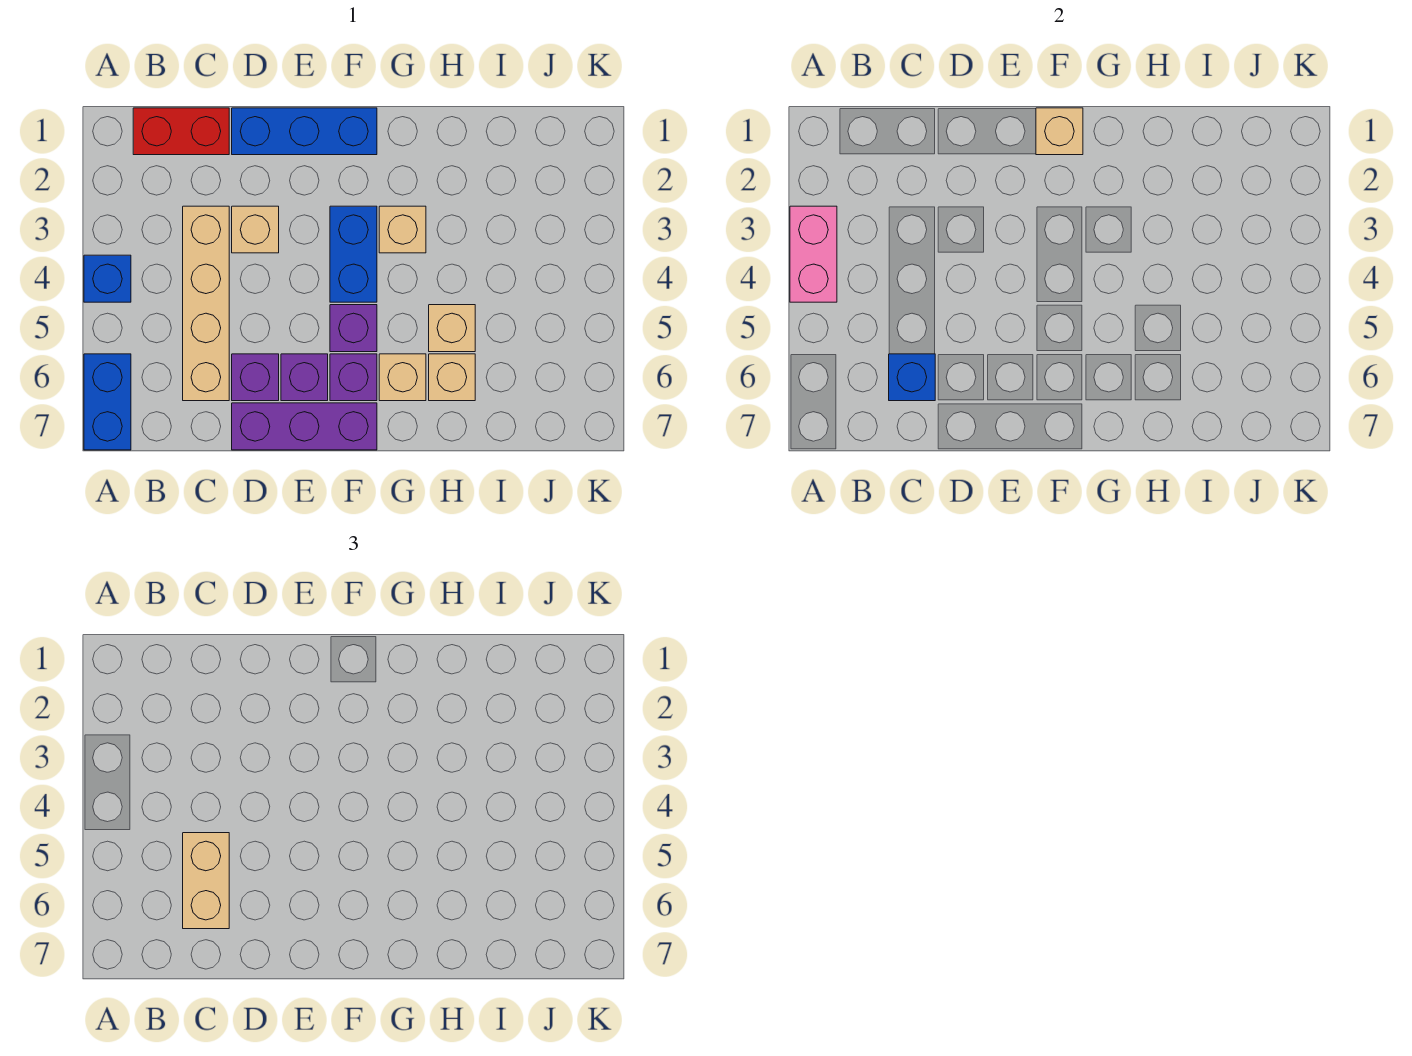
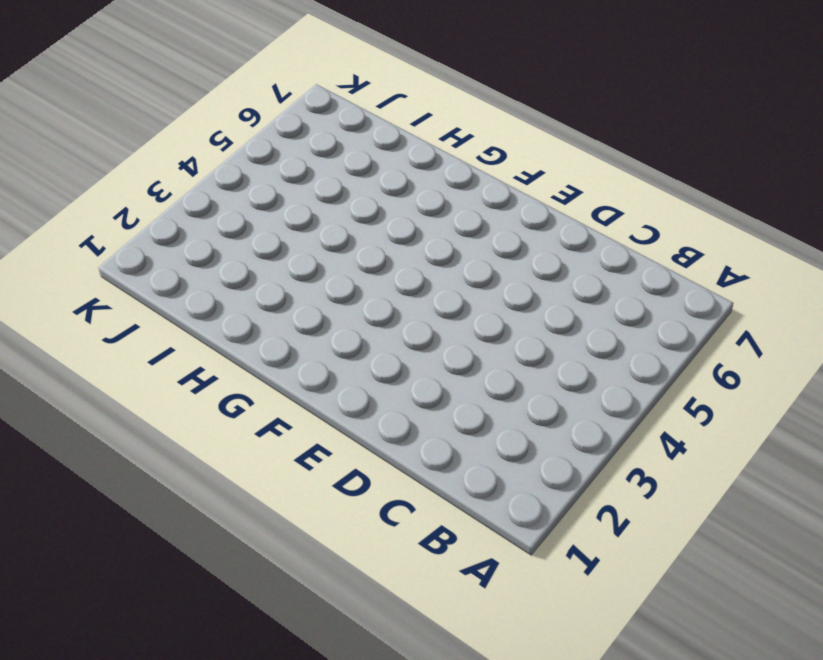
none -> blue 1x1 brick [84,255,131,302]
none -> blue 1x2 brick [84,354,131,450]
none -> red 1x2 brick [133,108,229,155]

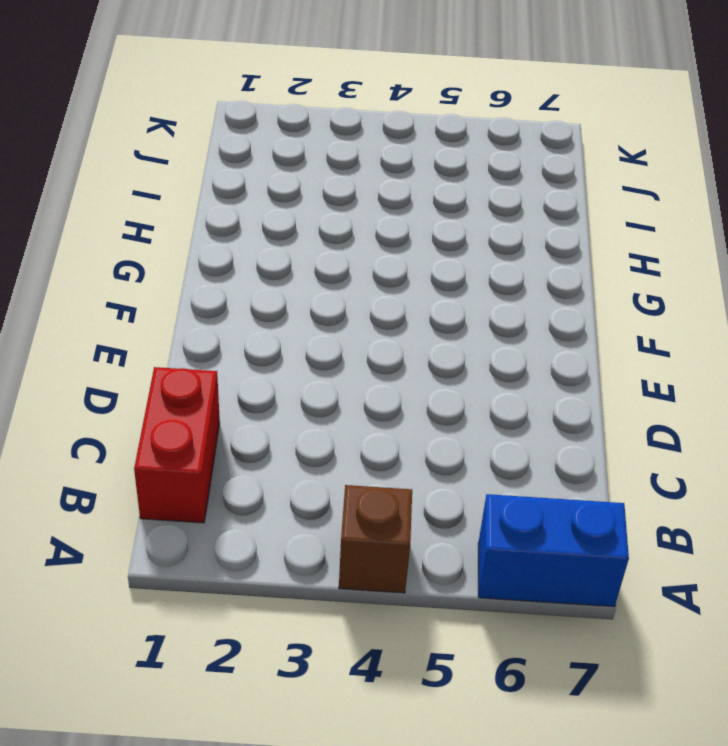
brown 1x1 brick [339,485,412,593] -> blue 1x1 brick [84,255,131,302]
none -> tan 1x4 brick [183,206,229,401]
none -> blue 1x3 brick [232,108,377,155]
none -> tan 1x1 brick [232,206,279,253]

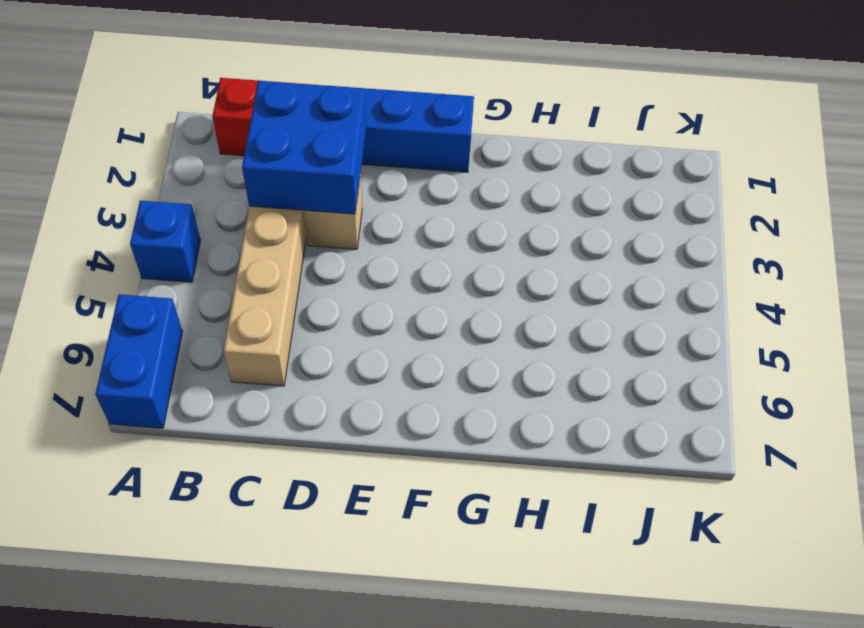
blue 2x2 brick [242,81,366,214] -> none
none -> purple 1x1 brick [232,354,279,401]
none -> purple 1x3 brick [232,403,377,450]
none -> purple 1x1 brick [281,354,328,401]

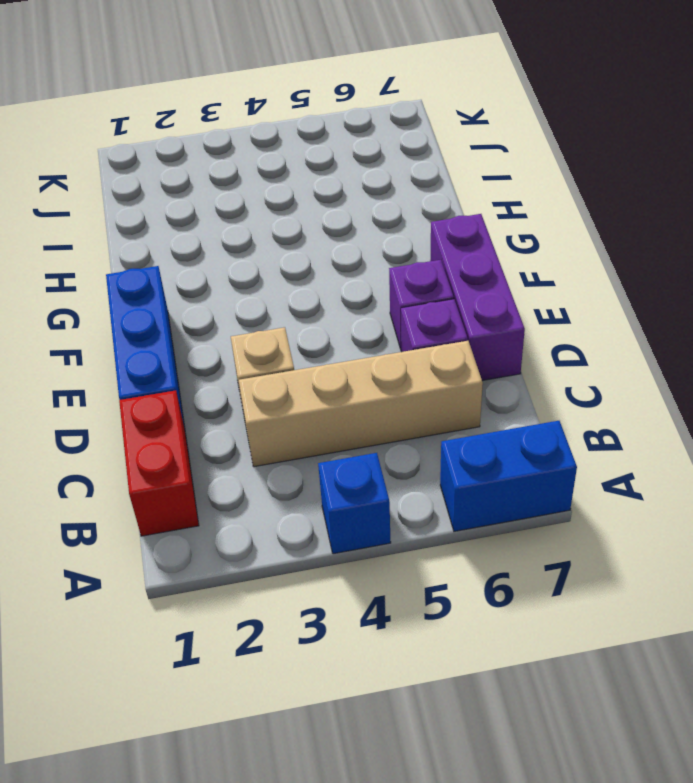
none -> blue 1x2 brick [330,206,377,302]
none -> purple 1x1 brick [330,305,377,352]
none -> purple 1x1 brick [330,354,377,401]

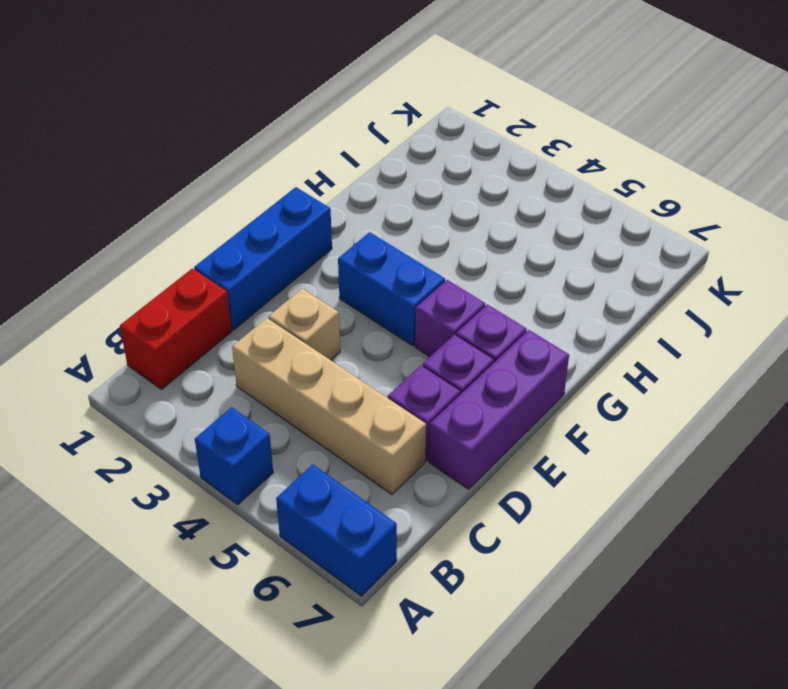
none -> tan 1x1 brick [379,206,426,253]
none -> tan 1x1 brick [379,354,426,401]
none -> tan 1x1 brick [429,305,475,352]

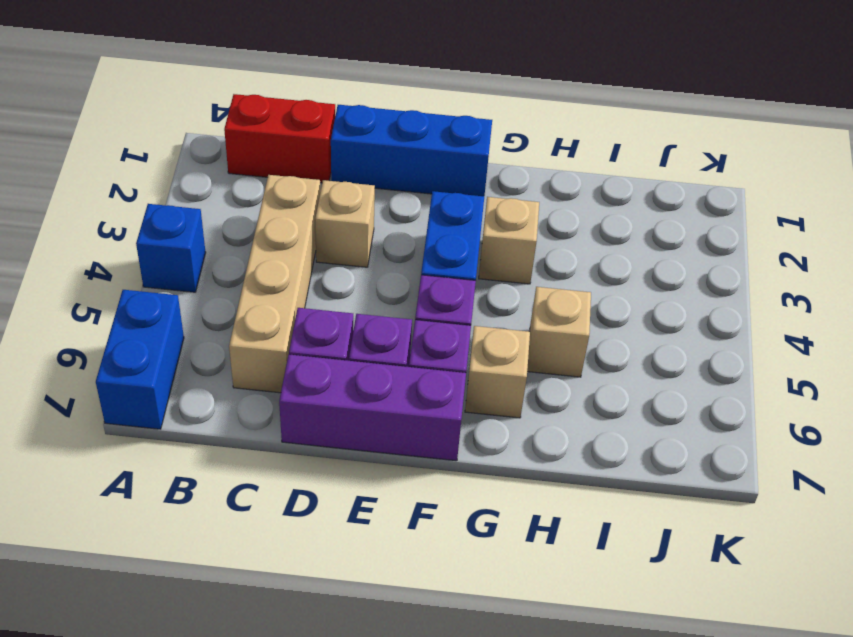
none -> tan 1x1 brick [429,354,475,401]
none -> pink 1x2 brick [790,206,837,302]
none -> blue 1x1 brick [889,354,935,401]

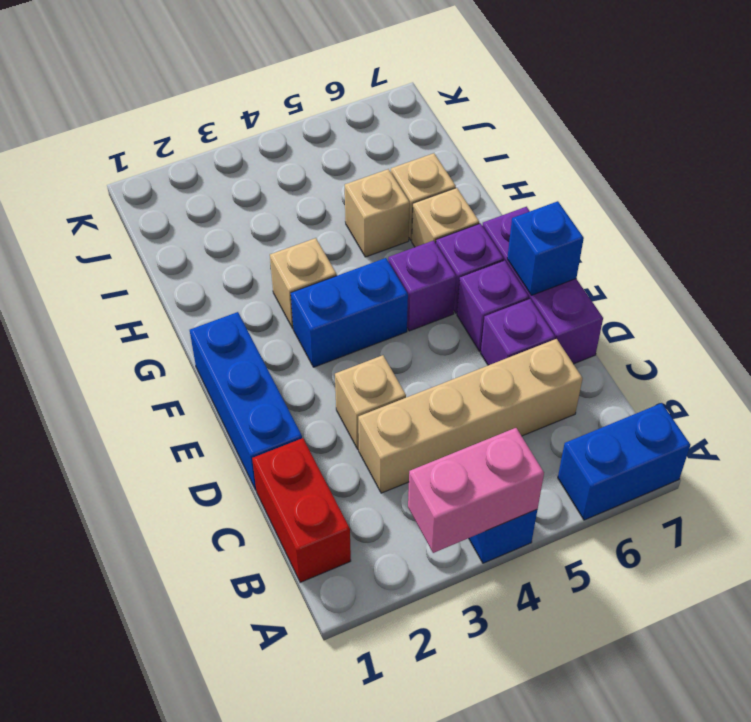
blue 1x1 brick [507,201,584,295] -> blue 1x1 brick moved to [889,354,935,401]
none -> tan 1x1 brick [1036,108,1083,155]
none -> tan 1x2 brick [183,833,229,929]

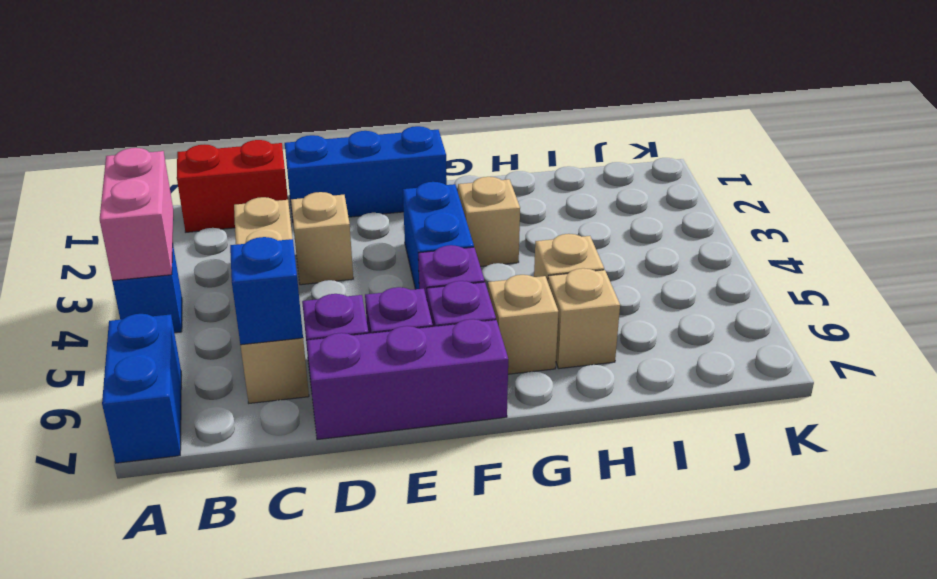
none -> tan 1x1 brick [1036,108,1083,155]
none -> tan 1x2 brick [183,833,229,929]

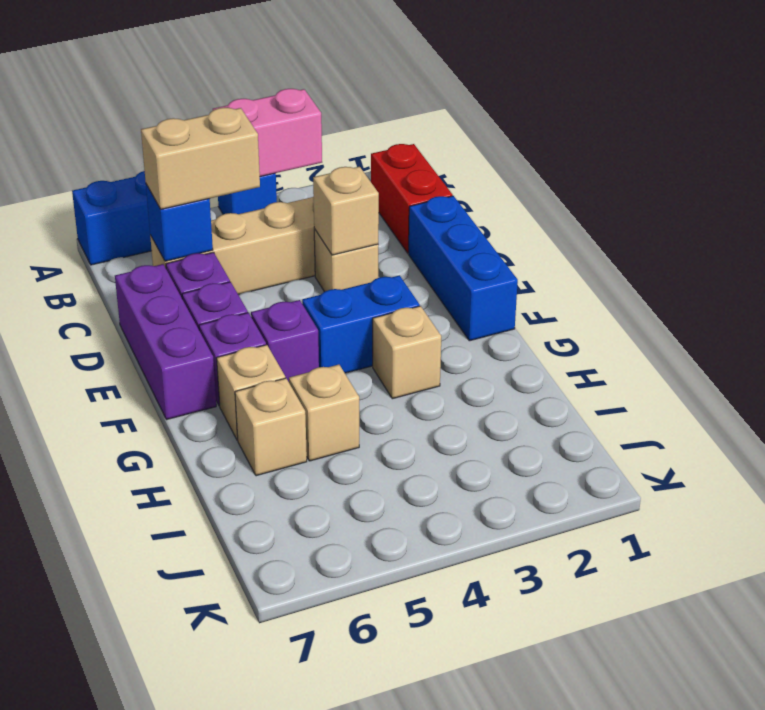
tan 1x1 brick [313,167,379,255] -> tan 1x1 brick moved to [1036,108,1083,155]

